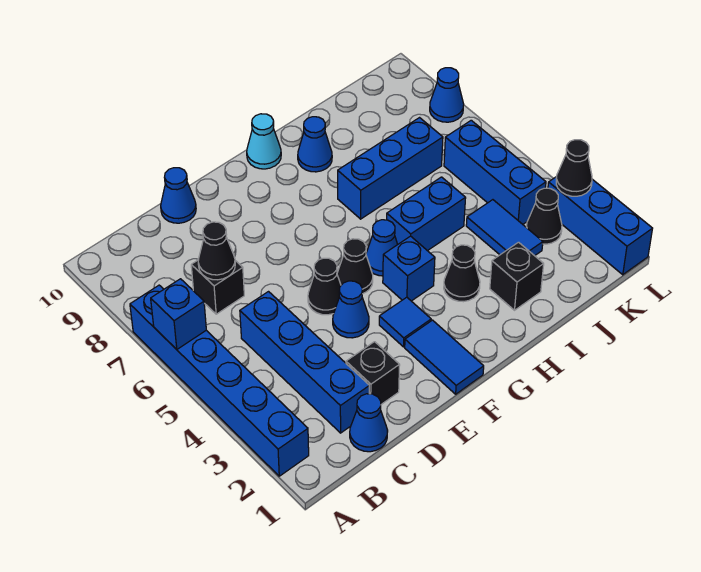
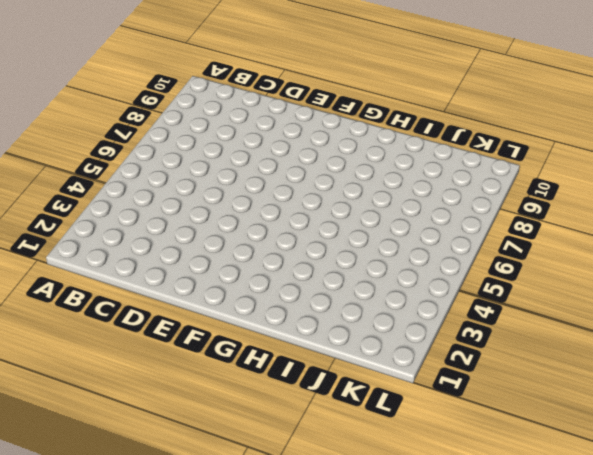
none -> blue 1x6 brick [130,285,309,476]
none -> blue 1x1 cone [350,394,388,452]
none -> blue 1x4 brick [240,292,369,433]

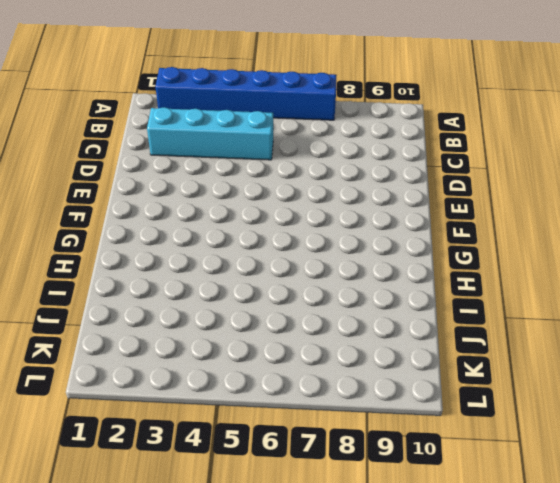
cyan 1x4 brick [147,107,273,160] -> blue 1x4 brick [240,292,369,433]
none -> blue 1x1 cone [350,394,388,452]
none -> black 1x1 brick [191,260,244,314]
none -> black 1x1 brick [346,342,400,404]

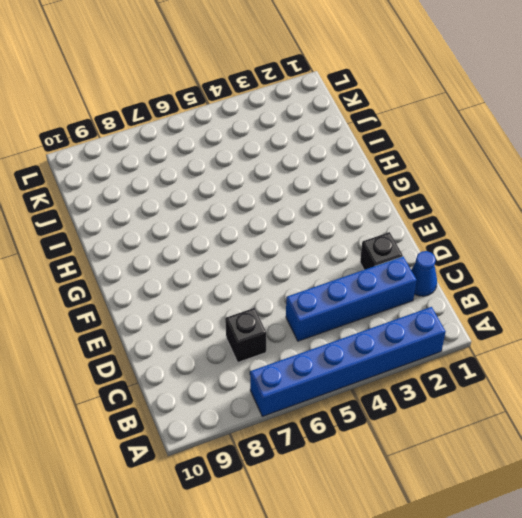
none -> blue 1x1 cone [161,168,196,223]
none -> blue 1x1 cone [333,281,369,338]
none -> black 1x1 cone [308,258,341,315]

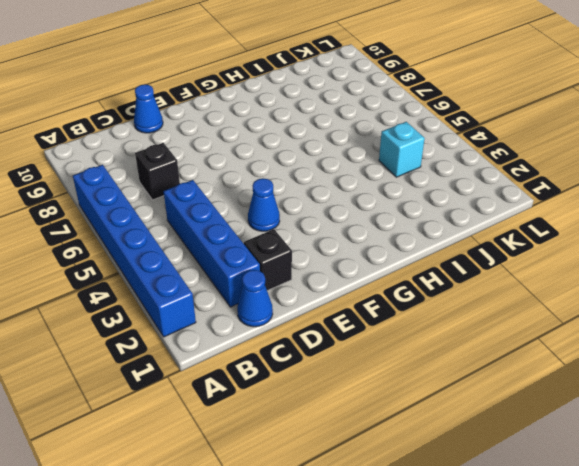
cyan 1x1 brick [379,122,425,177] -> blue 1x2 tile [466,200,543,256]
none -> black 1x1 cone [308,258,341,315]
none -> blue 1x2 tile [405,320,484,394]
none -> blue 1x1 tile [379,297,431,347]

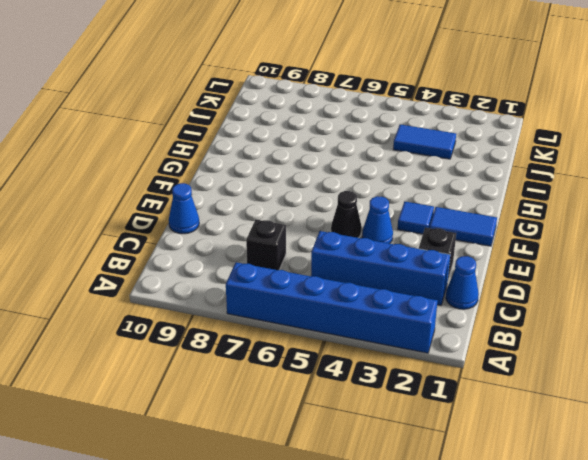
none -> black 1x1 cone [337,239,373,294]
none -> blue 1x1 brick [383,236,435,301]
none -> blue 1x1 cone [366,220,398,276]

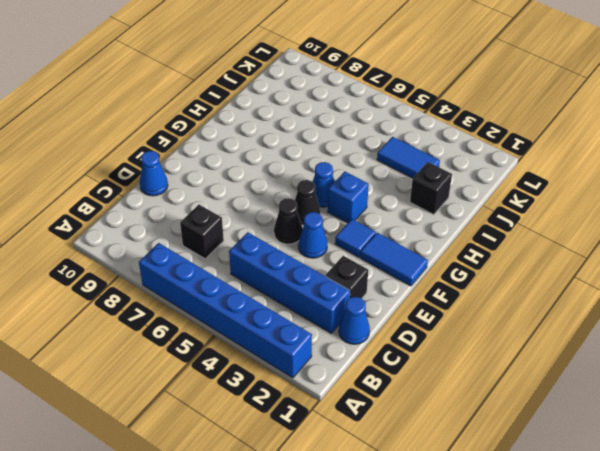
none -> cyan 1x1 cone [247,114,281,169]
none -> black 1x1 cone [444,245,480,302]
none -> blue 1x2 brick [387,177,466,251]

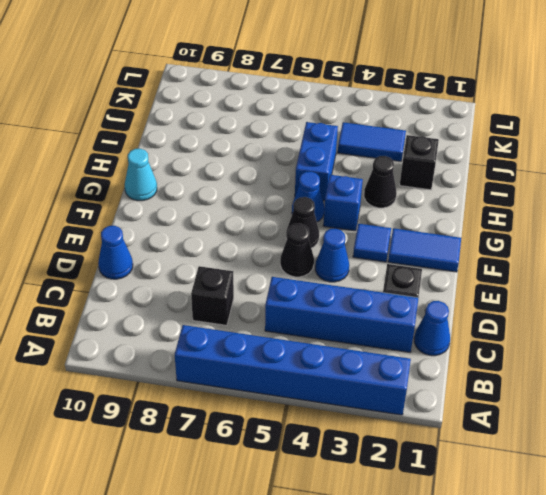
none -> blue 1x3 brick [338,118,443,219]
none -> blue 1x1 cone [298,117,332,172]
none -> black 1x1 cone [526,188,562,244]

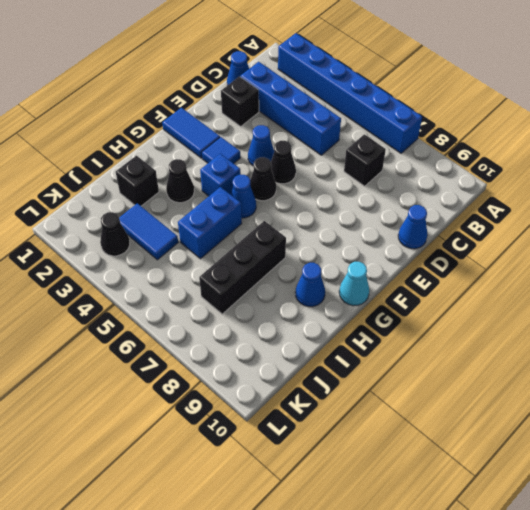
black 1x3 brick [199,221,286,314] -> blue 1x3 brick [338,118,443,219]
none -> blue 1x3 brick [444,120,546,224]
none -> blue 1x3 brick [548,177,653,275]
none -> blue 1x1 cone [430,68,464,122]

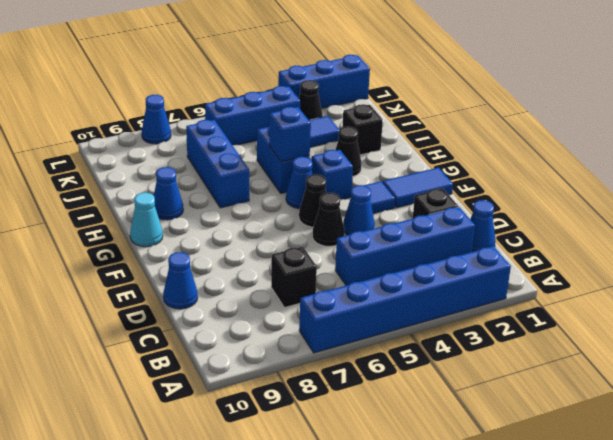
blue 1x1 brick [269,107,311,162] -> blue 1x1 brick moved to [151,279,206,349]
none -> black 1x1 cone [198,222,235,280]
none -> black 1x1 cone [556,140,592,196]

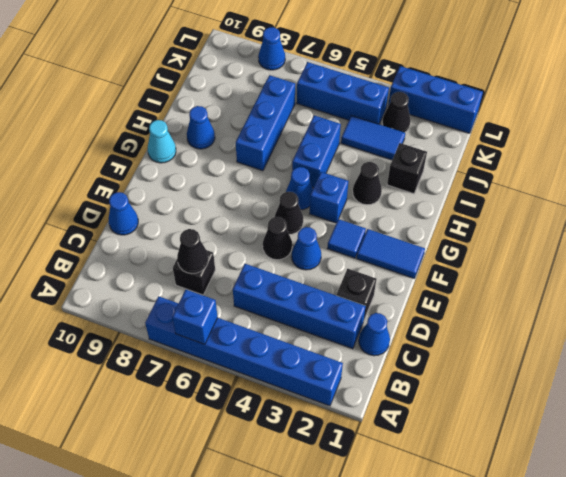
none -> black 1x1 cone [556,140,592,196]

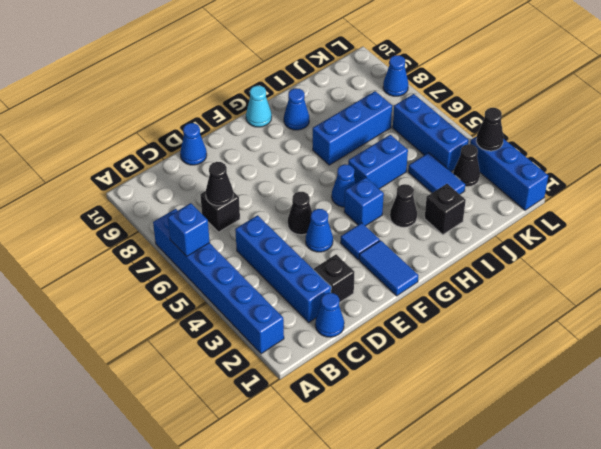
none -> black 1x1 cone [337,239,373,294]

